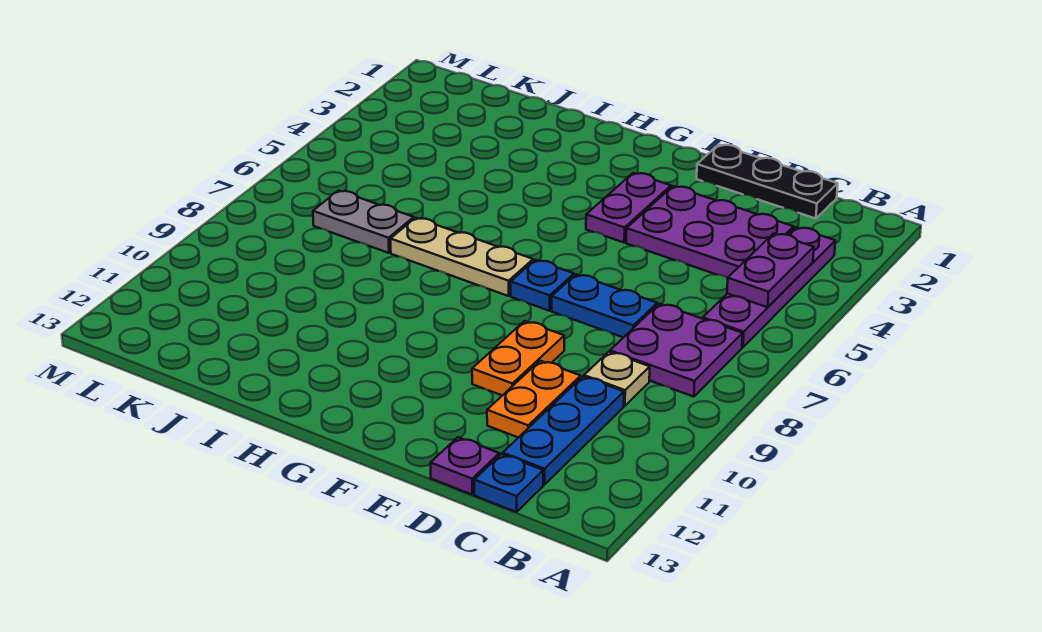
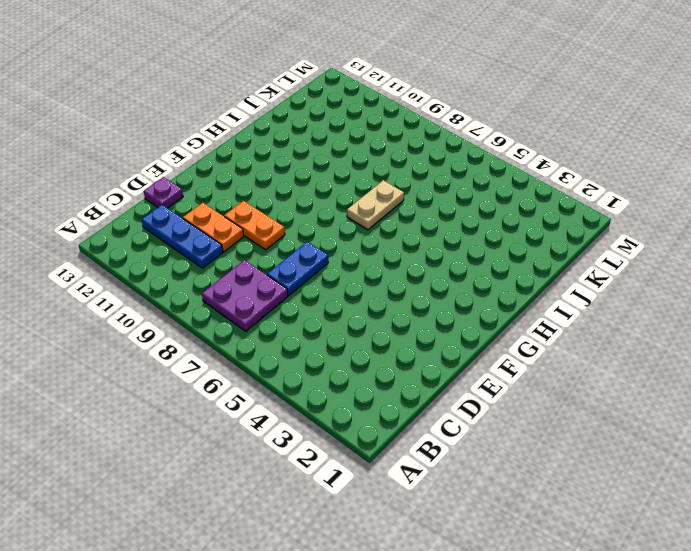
tan 1x2 plate [347,180,404,230] -> tan 1x3 plate [390,218,533,296]
none -> purple 1x4 plate [703,227,835,347]
none -> black 1x3 plate [697,145,838,219]
none -> purple 2x3 plate [626,186,793,278]

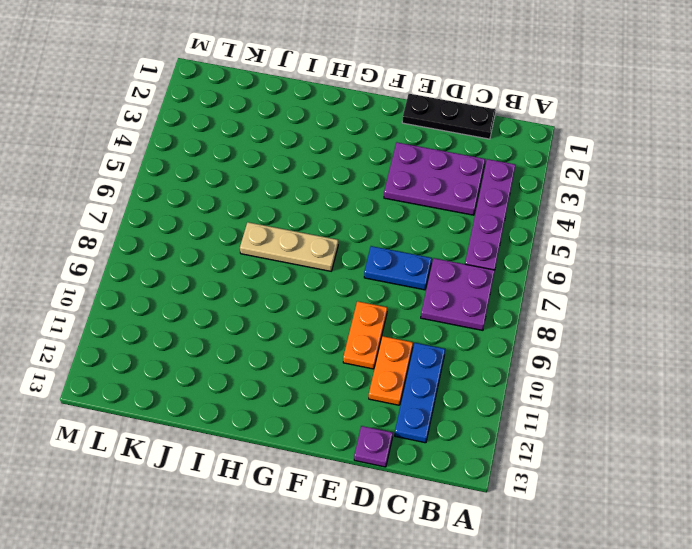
none -> tan 1x1 plate [584,352,650,406]
none -> blue 1x1 plate [474,454,543,512]
none -> purple 1x2 plate [586,173,671,242]

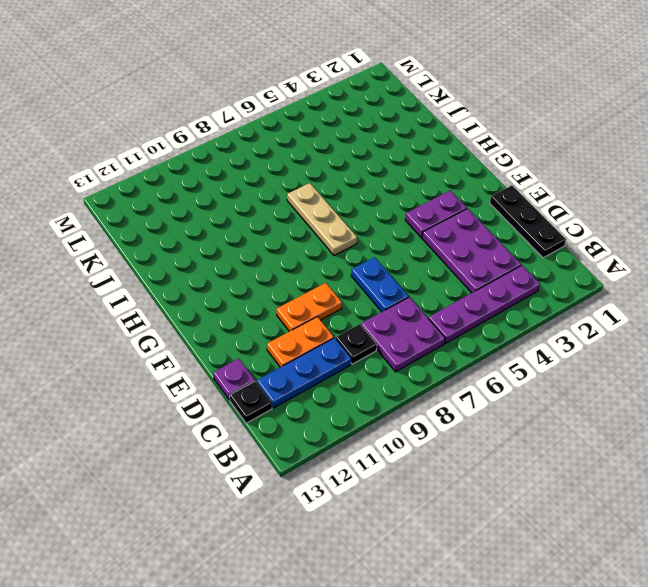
black 1x1 plate [336,324,377,364] -> tan 1x1 plate [584,352,650,406]
black 1x1 plate [230,381,272,423] -> blue 1x1 plate [474,454,543,512]
none -> blue 1x1 plate [511,260,574,311]
none -> grey 1x2 plate [313,191,414,253]
none -> purple 1x2 plate [727,233,814,307]

